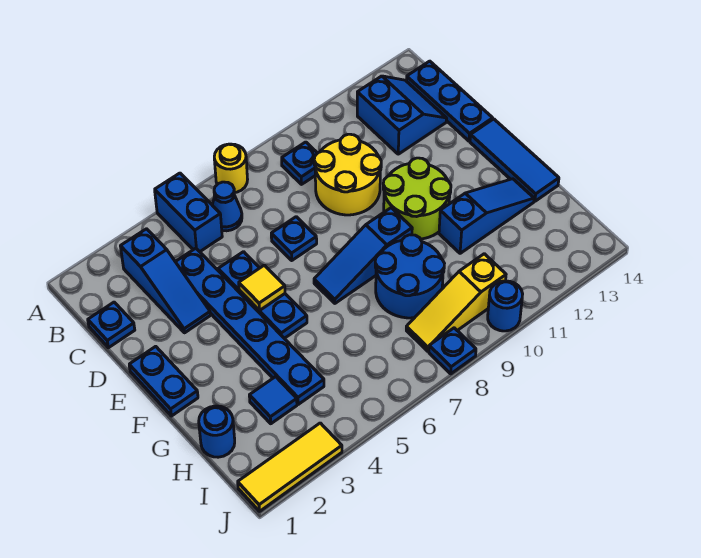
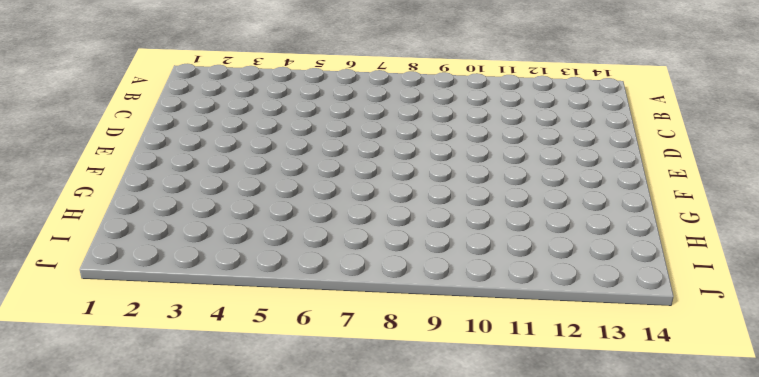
none -> blue 1x2 brick [155,173,222,252]
none -> yellow 1x1 round brick [214,144,248,193]
none -> blue 1x3 slope [121,229,210,333]

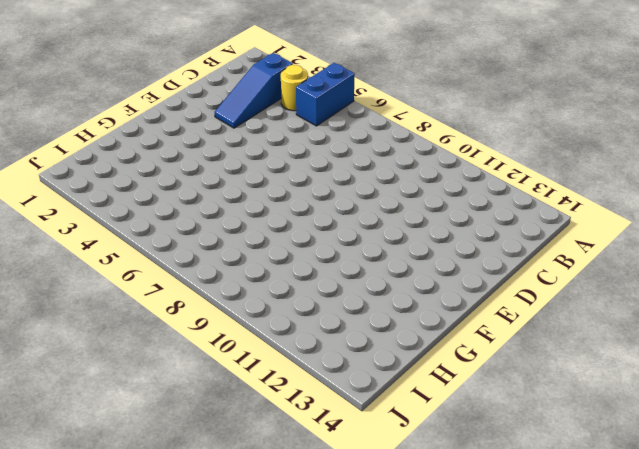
yellow 1x1 round brick [281,65,308,111] -> yellow 1x1 round brick moved to [214,144,248,193]
none -> blue 1x1 cone [212,182,242,231]
none -> blue 1x1 plate [282,142,317,184]
none -> blue 2x2 slope [357,76,447,154]

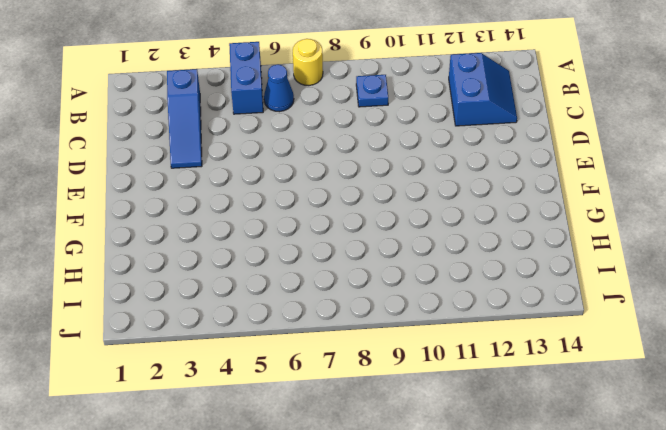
none -> blue 1x3 plate [407,61,493,141]
none -> blue 1x1 plate [88,302,135,348]
none -> blue 1x6 plate [176,248,324,404]

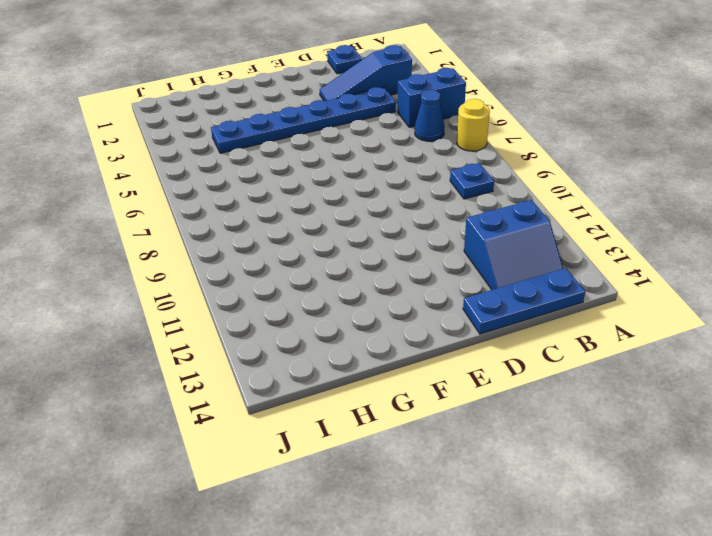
none -> yellow 2x2 round brick [314,134,381,215]
none -> blue 1x3 plate [218,252,307,338]
none -> blue 1x1 plate [271,217,317,260]

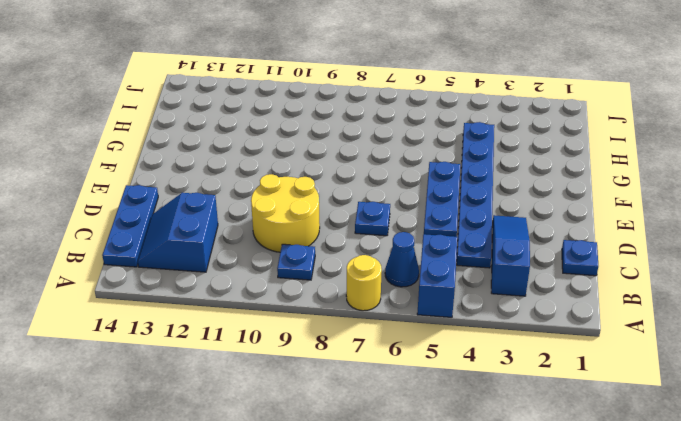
none -> blue 1x2 plate [129,346,198,416]
none -> lime 2x2 round brick [383,158,451,239]
none -> blue 1x3 tile [470,119,559,201]

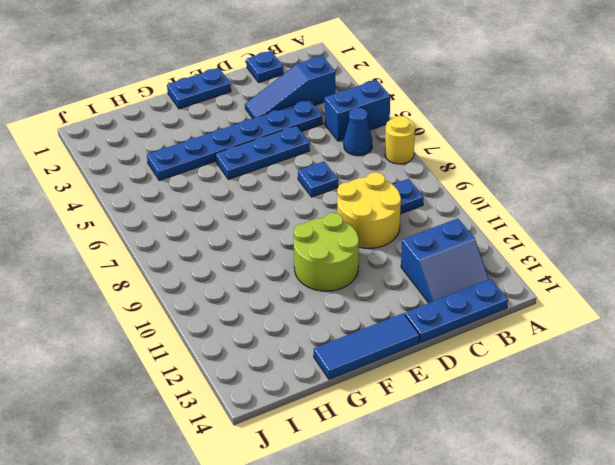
none -> blue 1x3 slope [314,208,412,303]
none -> blue 2x2 round brick [375,235,444,318]
none -> blue 1x3 slope [439,179,534,253]

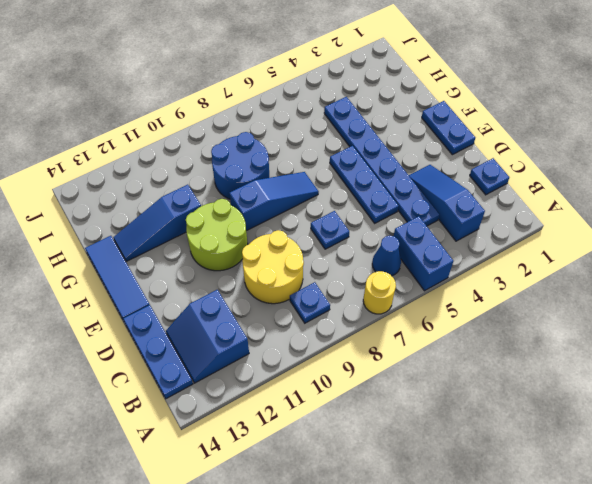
none -> blue 1x1 round brick [199,406,235,457]
none -> blue 1x1 tile [249,377,297,424]
none -> yellow 1x3 slope [406,254,506,351]

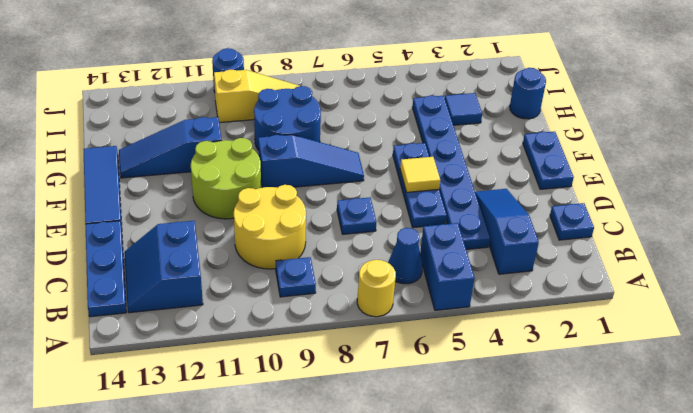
none -> yellow 1x3 tile [238,423,342,511]
none -> blue 1x1 plate [429,328,476,374]

